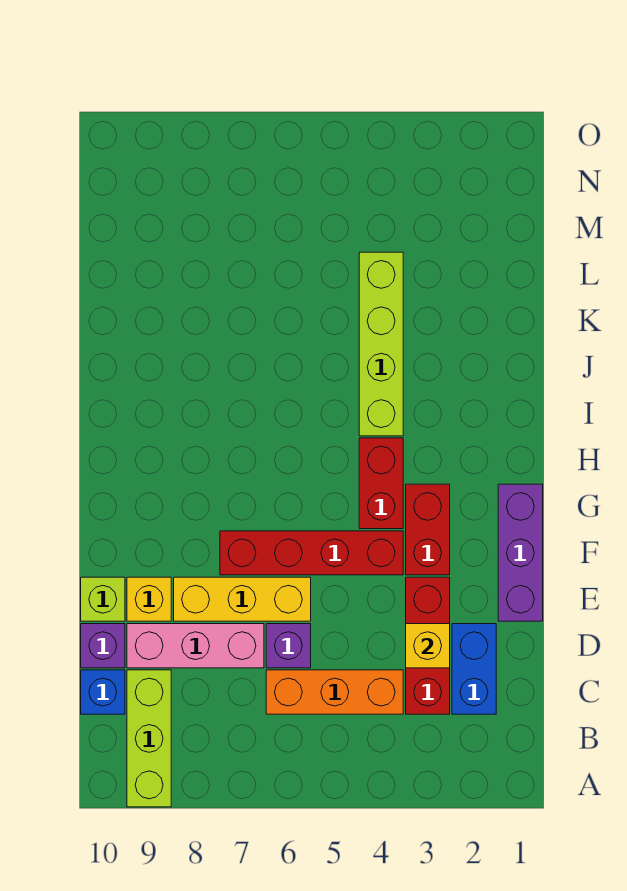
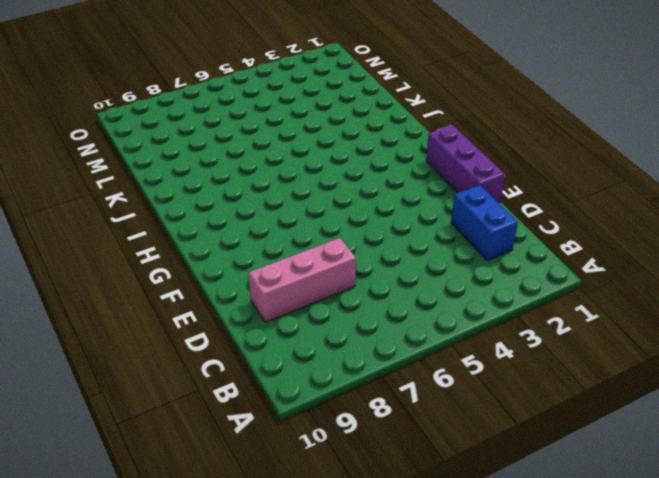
none -> lime 1x3 brick [127,670,171,807]
none -> red 1x3 brick [406,577,450,714]
none -> orange 1x3 brick [266,670,403,714]

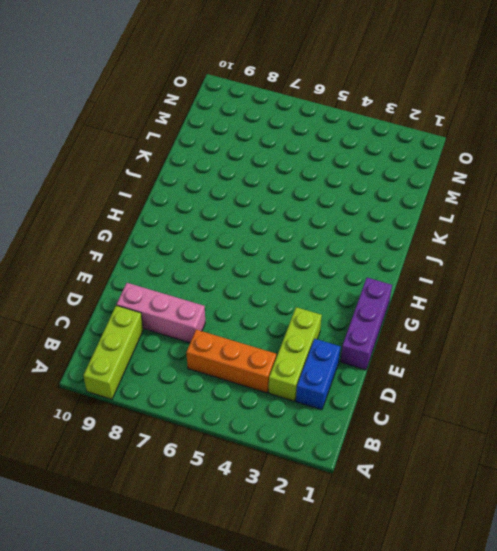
lime 1x3 brick [269,307,322,401] -> red 1x3 brick [406,577,450,714]
none -> blue 1x1 brick [81,670,125,714]
none -> purple 1x1 brick [266,624,311,668]
none -> purple 1x1 brick [81,624,125,668]

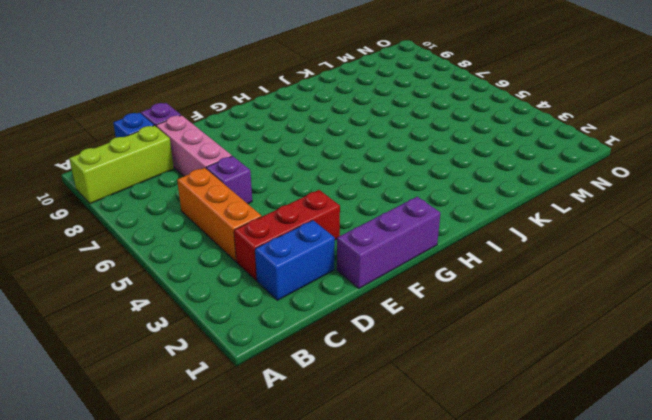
none -> yellow 1x3 brick [174,577,311,621]
none -> yellow 1x1 brick [127,577,171,621]
none -> lime 1x1 brick [81,577,125,621]

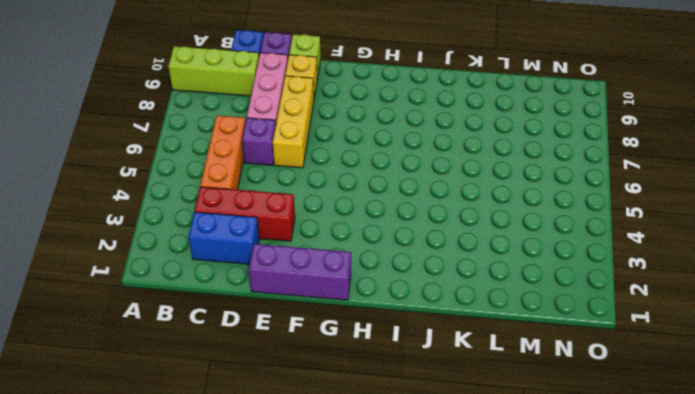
none -> red 1x2 brick [406,484,450,575]
none -> red 1x4 brick [220,531,403,575]
none -> red 1x2 brick [359,438,403,529]

